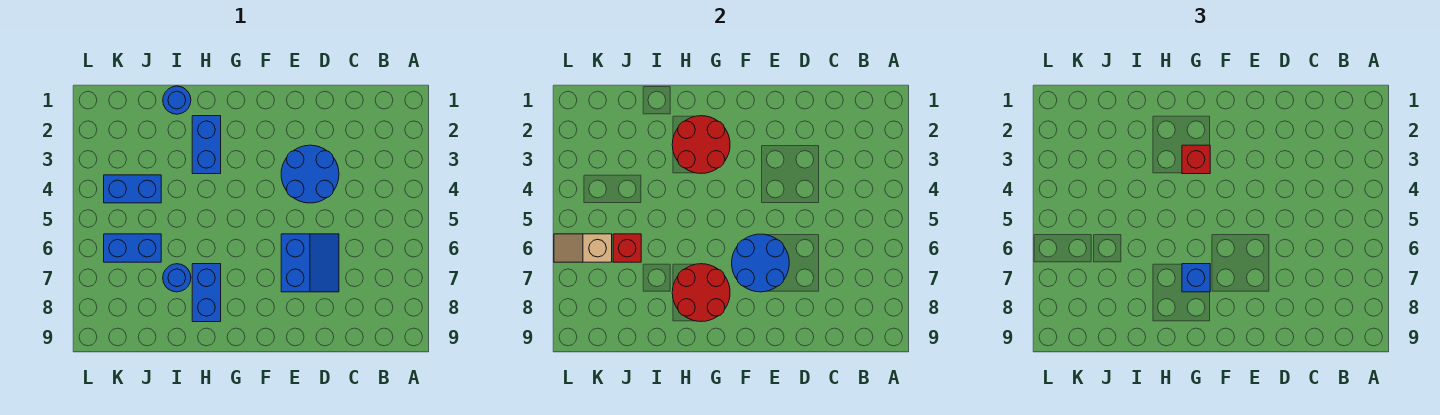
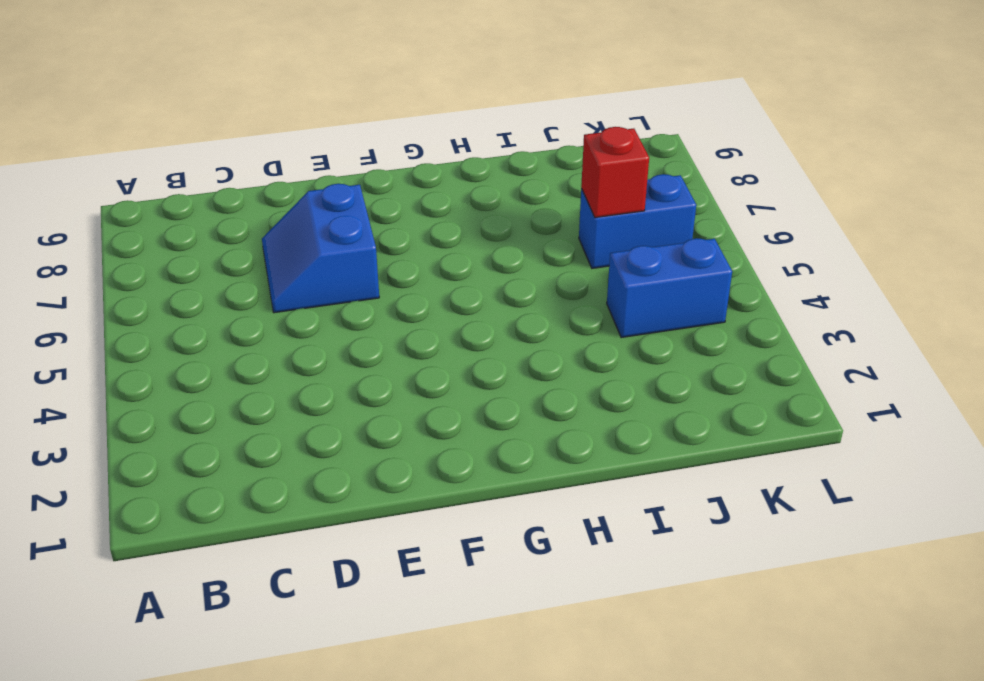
none -> blue 2x2 round brick [281,145,339,203]
none -> blue 1x2 brick [192,116,221,174]
none -> blue 1x2 brick [192,264,221,322]

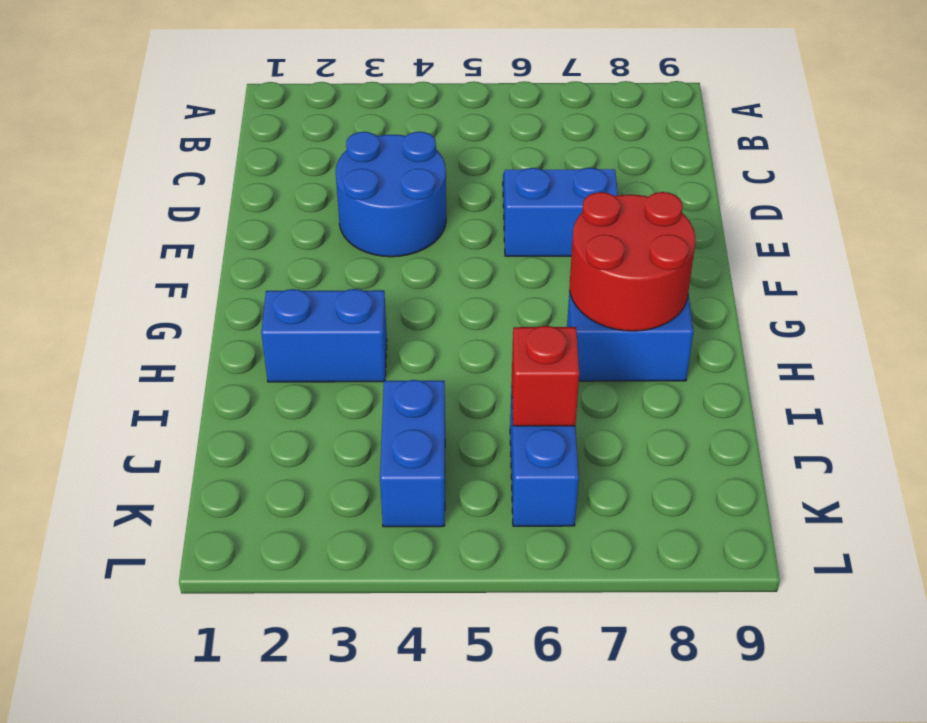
none -> blue 1x1 round brick [163,86,191,114]
none -> blue 1x1 round brick [163,264,191,292]
none -> blue 2x2 round brick [732,234,789,292]

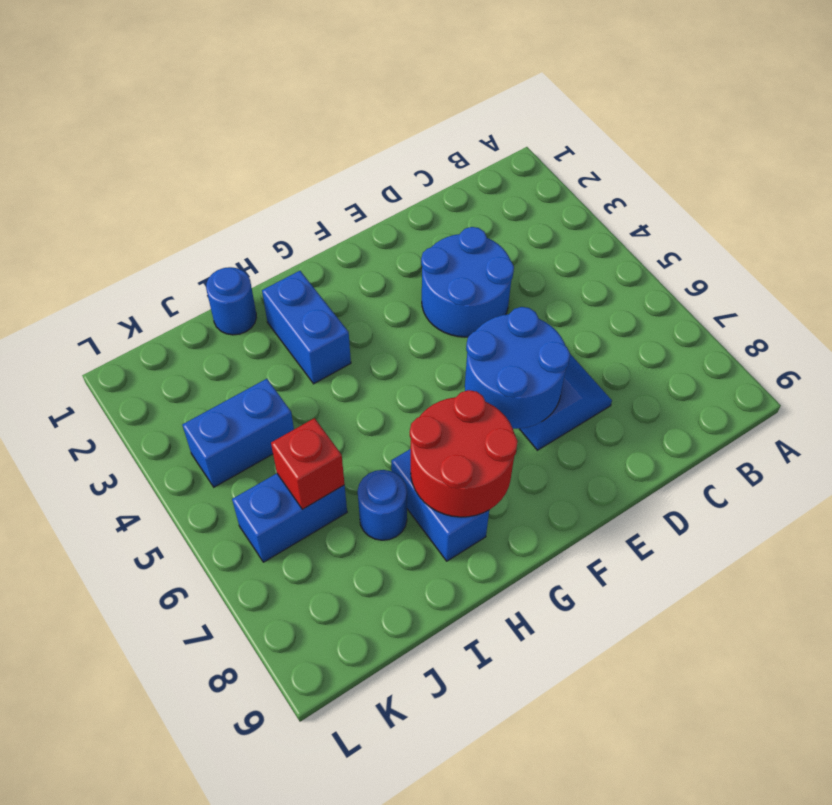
none -> red 2x2 round brick [672,116,730,174]
none -> tan 1x2 slope [554,234,612,262]
none -> red 1x1 brick [1182,145,1210,174]

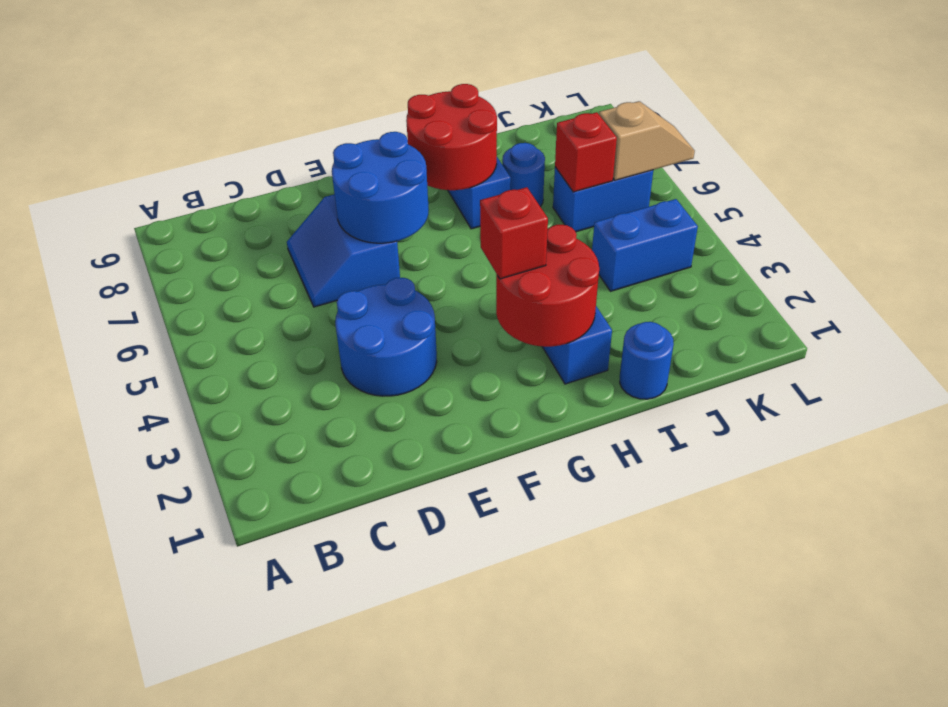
none -> blue 1x1 brick [1182,264,1210,292]

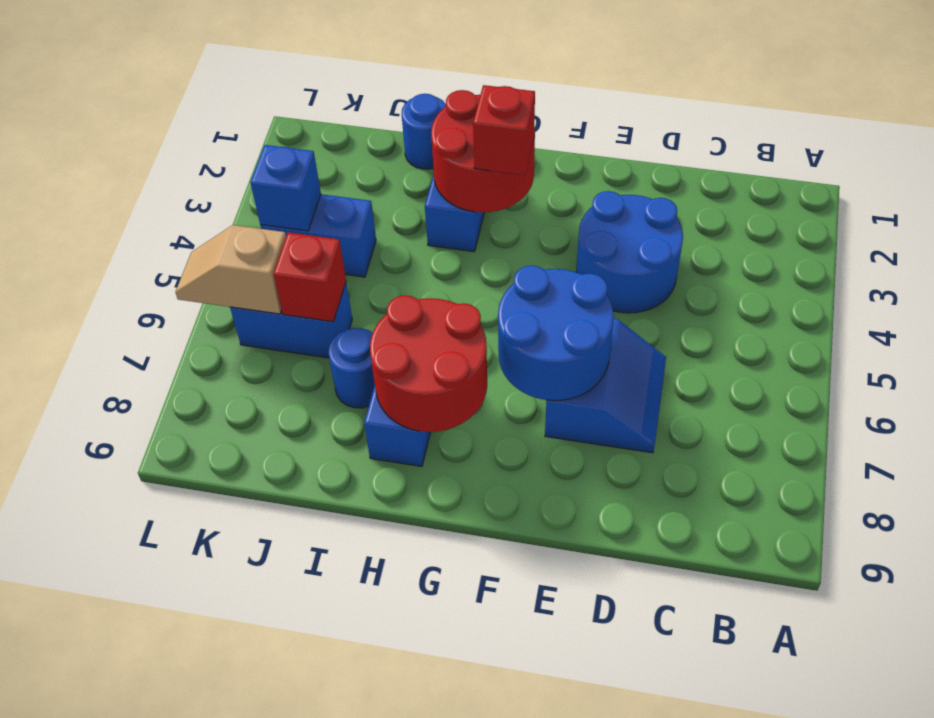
blue 1x1 brick [251,145,321,231] -> blue 1x1 brick moved to [1182,264,1210,292]

